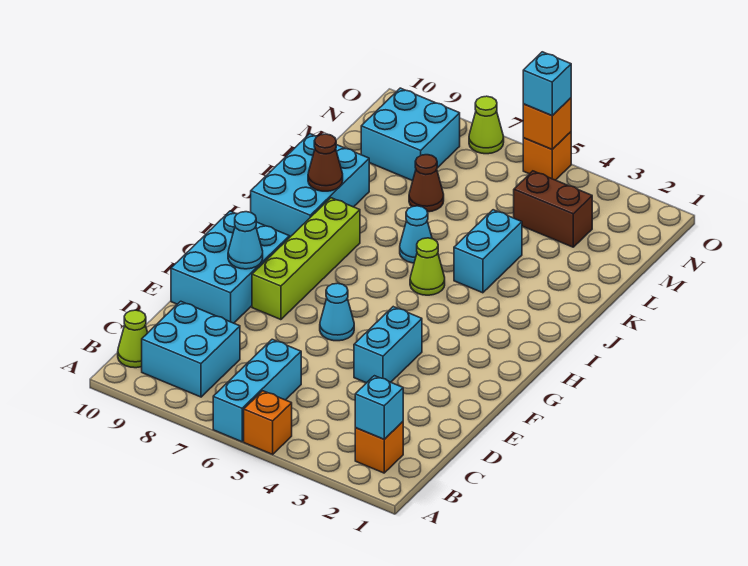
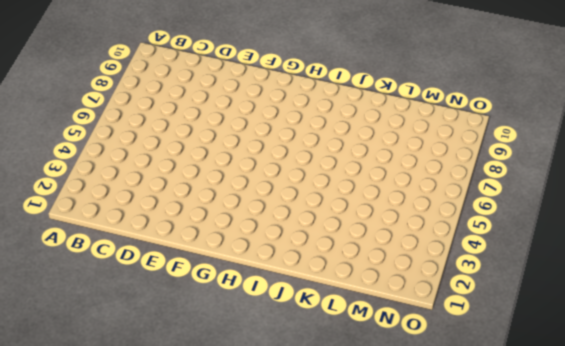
none -> orange 1x1 brick [244,391,292,454]
none -> cyan 1x3 brick [213,339,301,442]
none -> orange 1x1 brick [355,422,403,473]

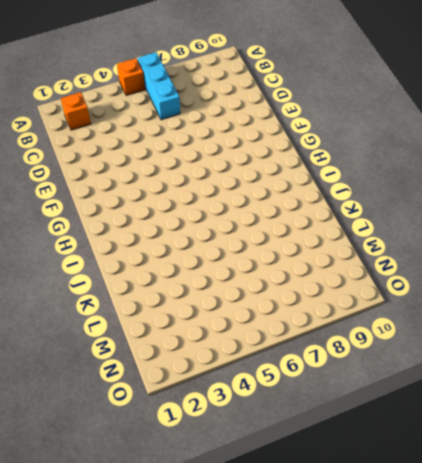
none -> cyan 2x2 brick [142,301,240,397]
none -> lime 1x1 cone [118,310,148,368]
none -> cyan 1x2 brick [354,307,422,383]

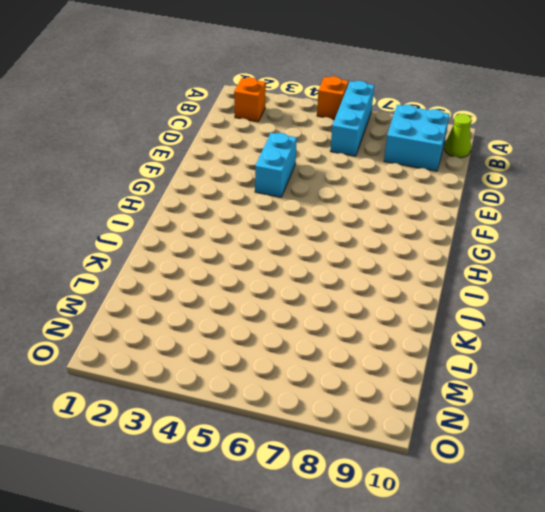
none -> cyan 2x3 brick [171,211,289,323]
none -> cyan 1x1 cone [320,283,354,341]
none -> lime 1x4 brick [252,198,360,320]

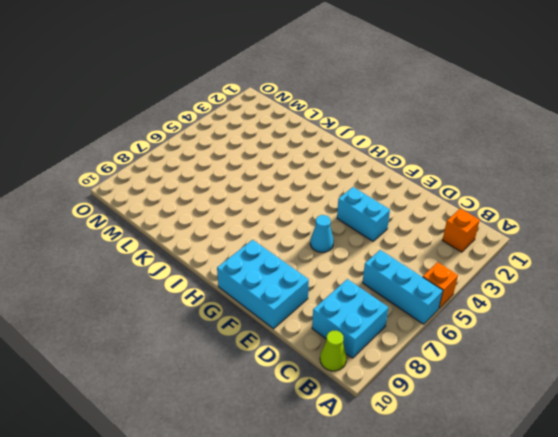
none -> lime 1x4 brick [252,198,360,320]
none -> lime 1x1 cone [410,238,445,295]
none -> cyan 2x3 brick [251,134,369,238]

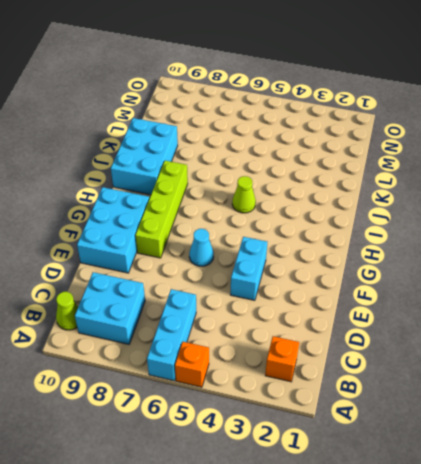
none -> cyan 1x2 brick [454,210,522,293]
none -> cyan 1x1 cone [400,206,432,263]
none -> brown 1x1 cone [409,155,444,212]

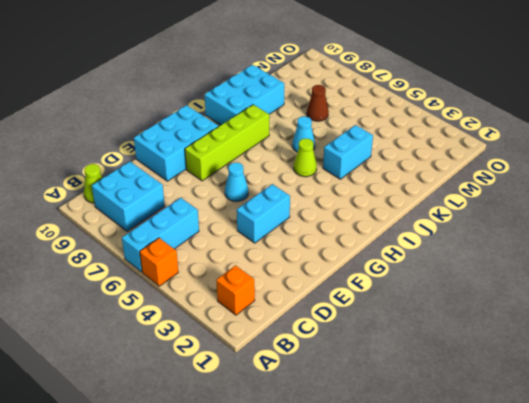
none -> brown 1x2 brick [514,171,592,247]
none -> cyan 2x2 brick [361,88,460,181]
none -> orange 1x1 brick [523,132,571,180]

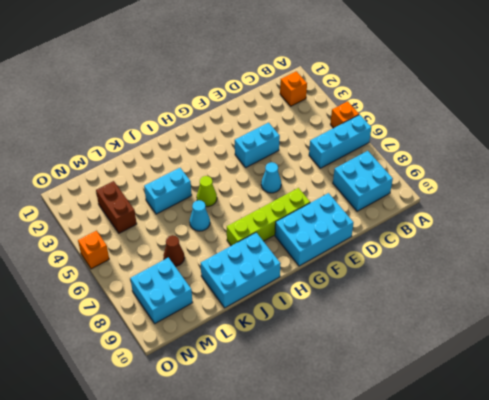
none -> lime 1x1 cone [118,310,148,368]
none -> lime 1x1 cone [469,96,504,154]
none -> cyan 1x1 brick [355,376,403,439]

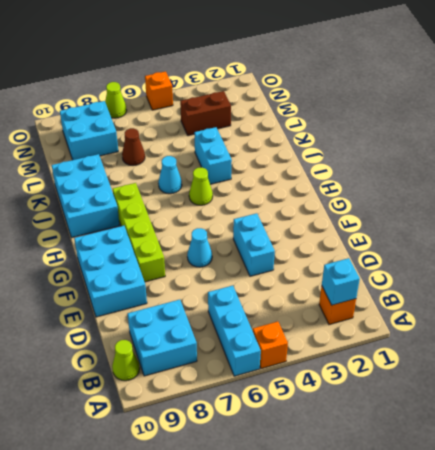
none -> cyan 1x1 cone [228,212,263,269]
none -> brown 1x1 cone [308,134,343,191]
none -> orange 1x1 brick [523,98,571,149]

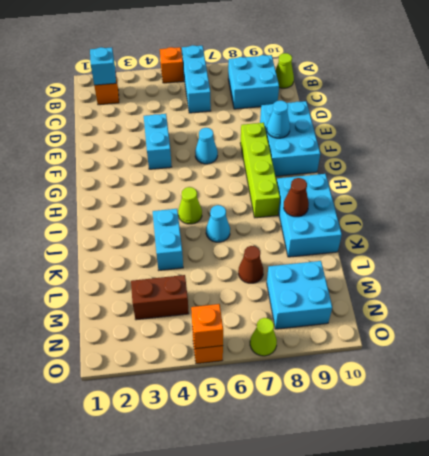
none -> cyan 1x1 brick [523,52,571,116]

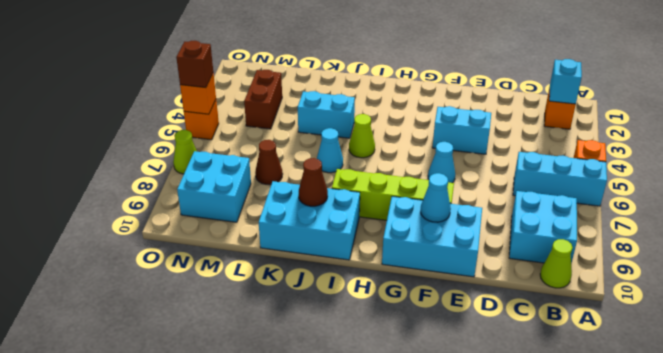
brown 1x1 brick [176,41,213,88] -> cyan 1x1 brick [523,52,571,116]

